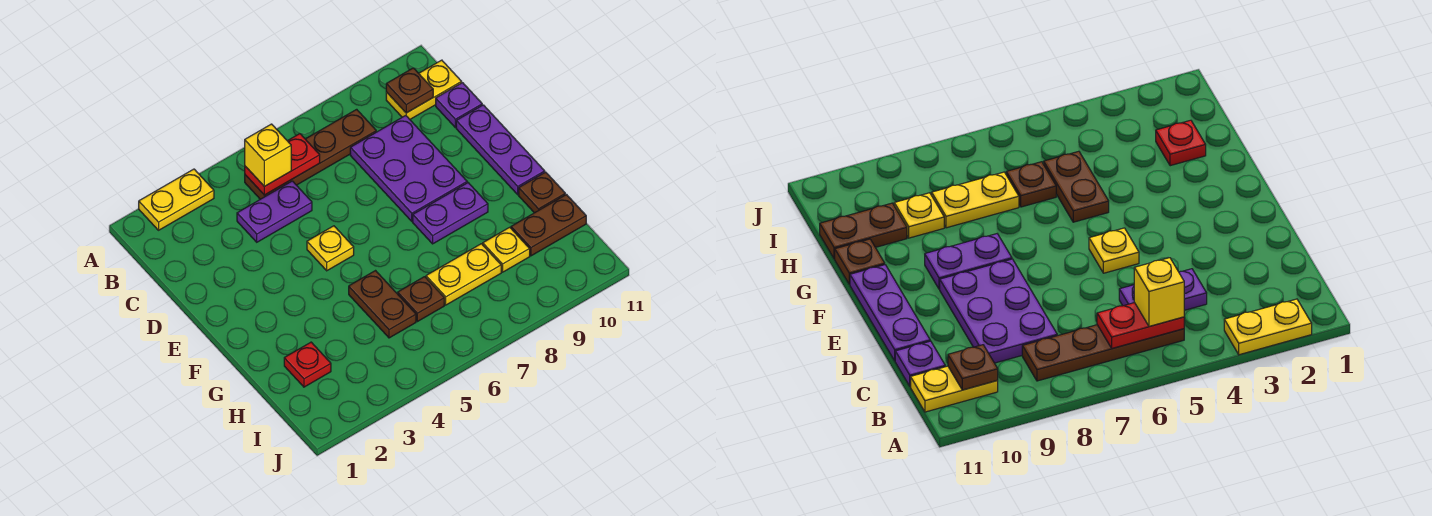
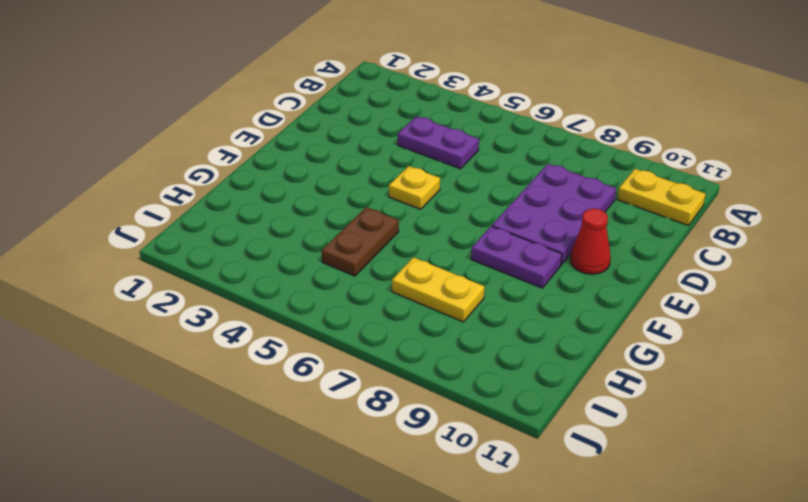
red 1x1 cone [571,209,611,274] -> none
none -> yellow 1x2 plate [139,169,214,230]
none -> brown 1x4 plate [245,109,376,199]
none -> purple 1x1 plate [436,83,482,127]

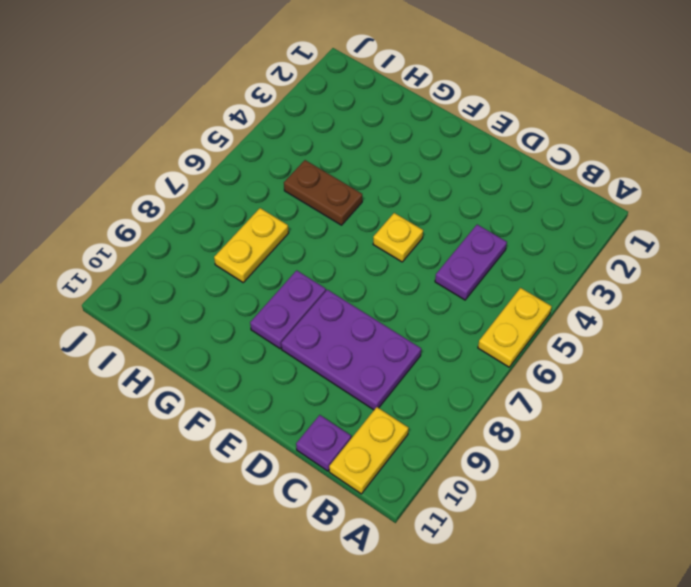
yellow 1x2 plate [478,288,552,367] -> yellow 1x2 plate moved to [139,169,214,230]
none -> brown 1x4 plate [245,109,376,199]
none -> purple 1x3 plate [456,105,545,195]
none -> brown 1x1 plate [519,172,565,213]

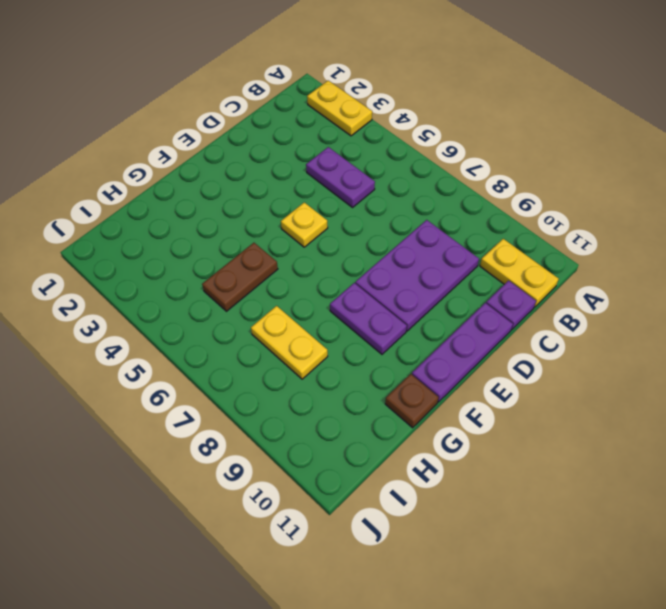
none -> brown 1x4 plate [245,109,376,199]
none -> red 1x1 plate [284,342,331,387]
none -> brown 1x1 plate [398,277,444,322]

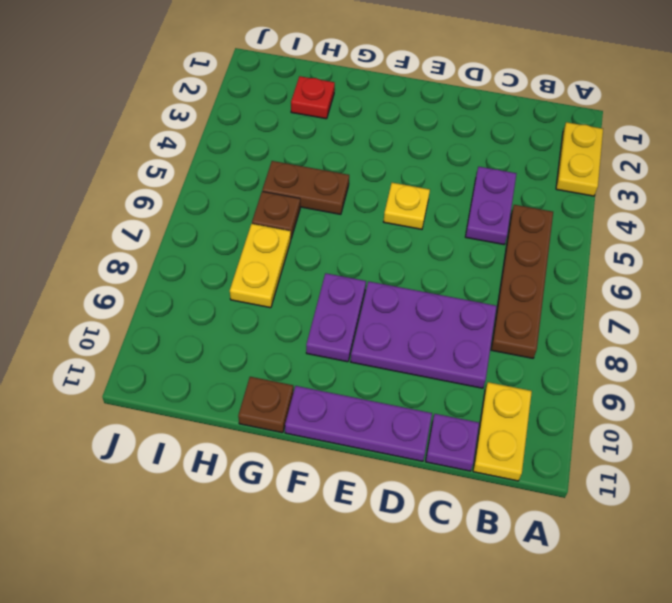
none -> yellow 1x1 plate [483,227,530,272]
none -> brown 1x2 plate [511,195,586,256]
none -> red 1x2 plate [245,134,320,195]

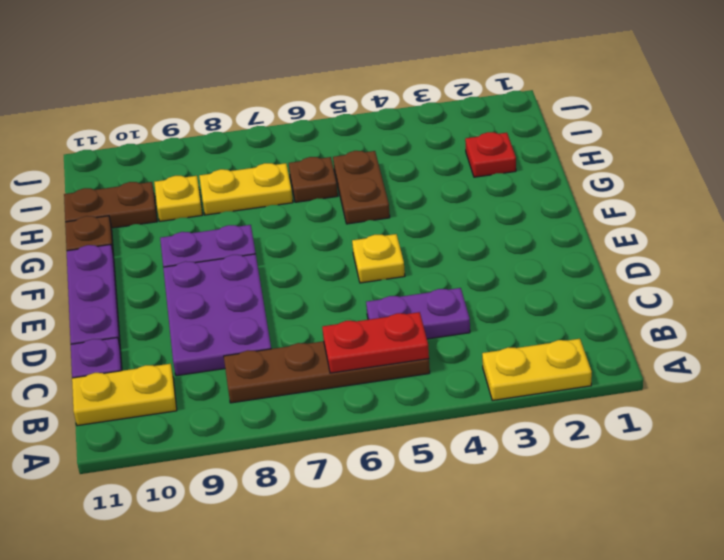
none -> brown 1x1 plate [386,68,433,113]
none -> yellow 1x1 brick [245,124,291,186]

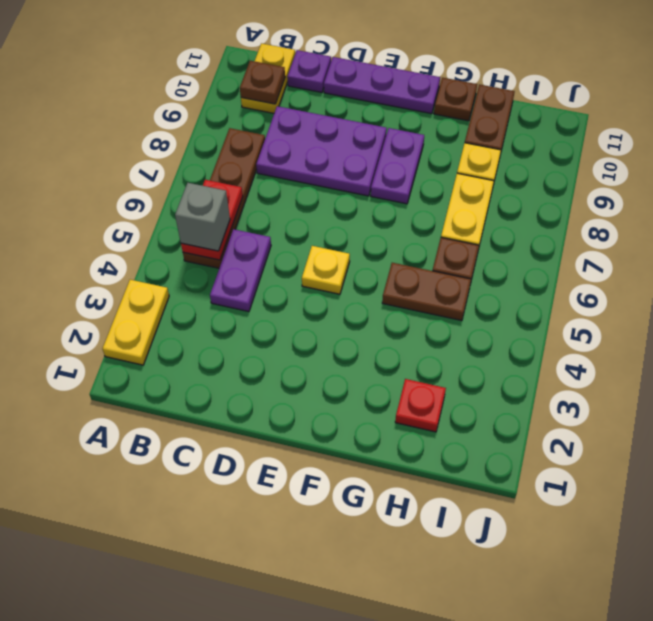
grey 1x1 brick [175,183,230,251] -> yellow 1x1 brick [245,124,291,186]

